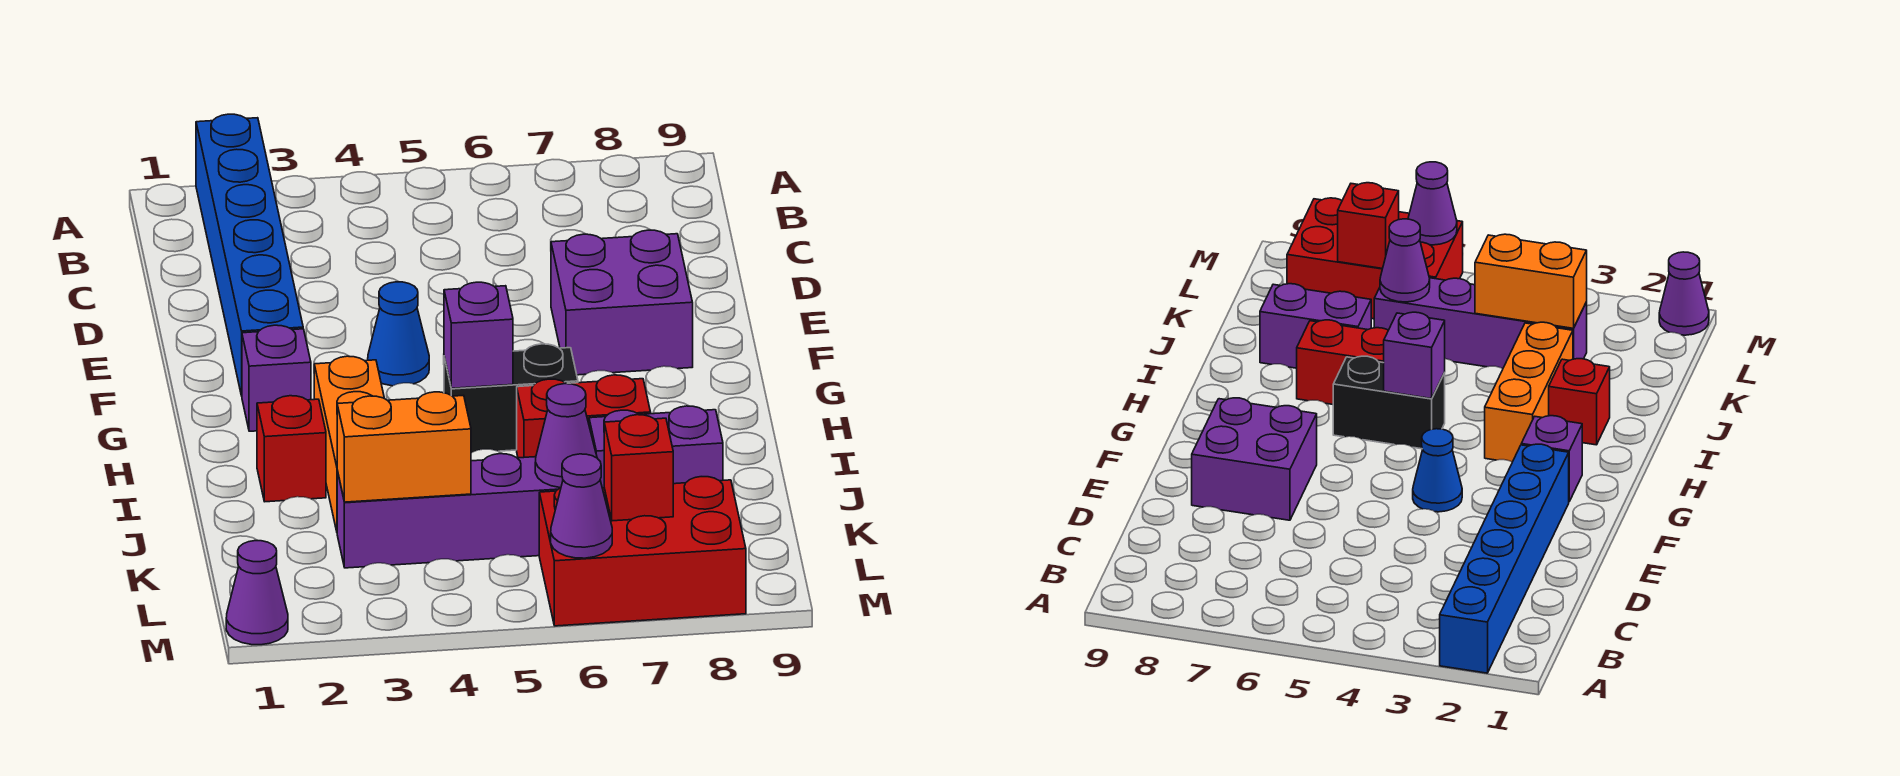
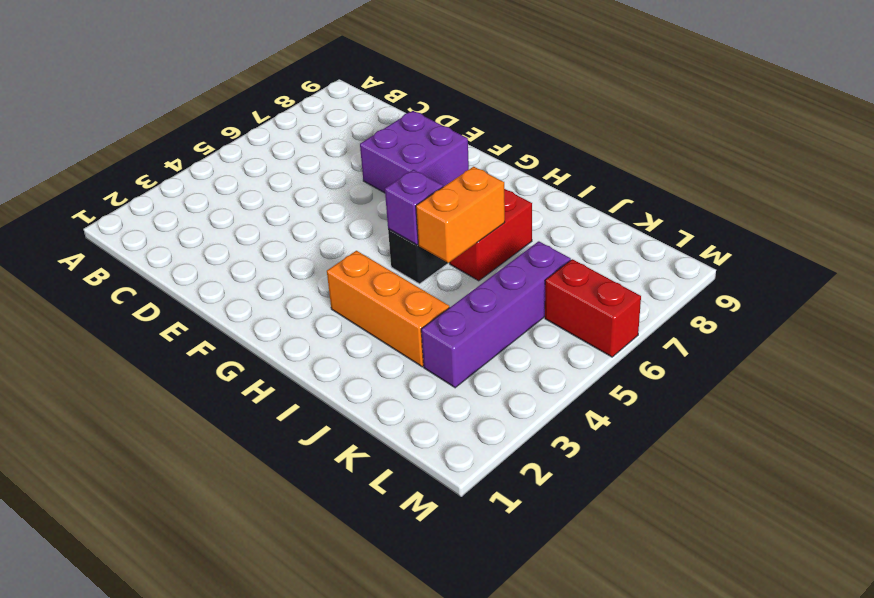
orange 1x2 brick [416,167,505,263] -> orange 1x2 brick moved to [337,392,471,502]
red 1x2 brick [545,259,641,357] -> red 2x3 brick [539,477,746,626]
none -> blue 1x6 brick [196,114,303,396]
none -> blue 1x1 cone [368,282,429,386]
none -> purple 1x1 brick [242,325,311,431]

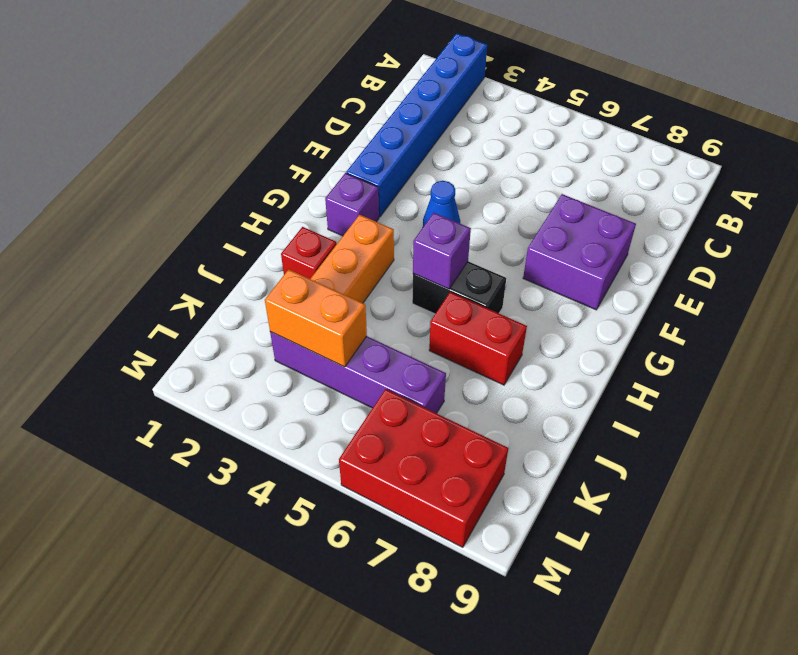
none -> purple 1x2 brick [589,406,723,488]
none -> purple 1x1 cone [226,541,288,645]
none -> purple 1x1 cone [535,384,597,488]

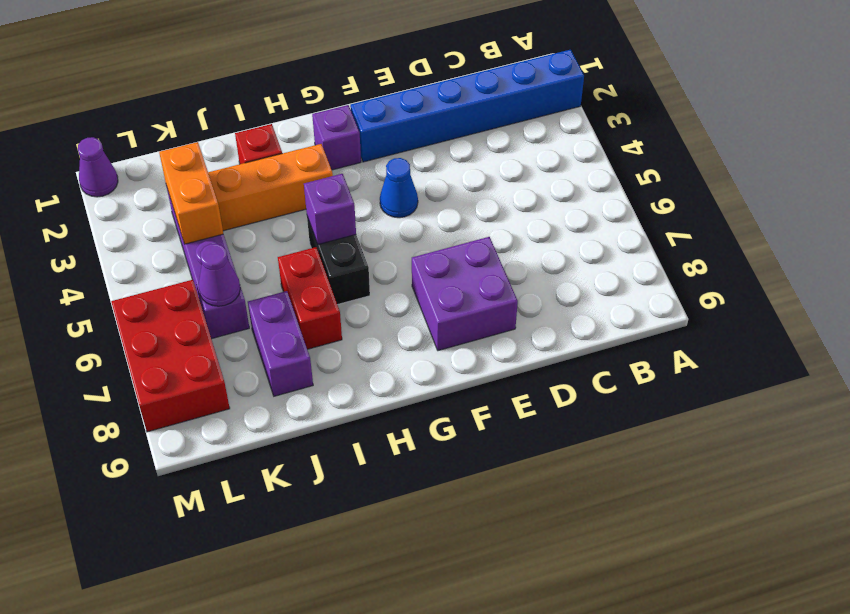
none -> red 1x1 brick [604,415,673,521]
none -> purple 1x1 cone [551,454,612,558]

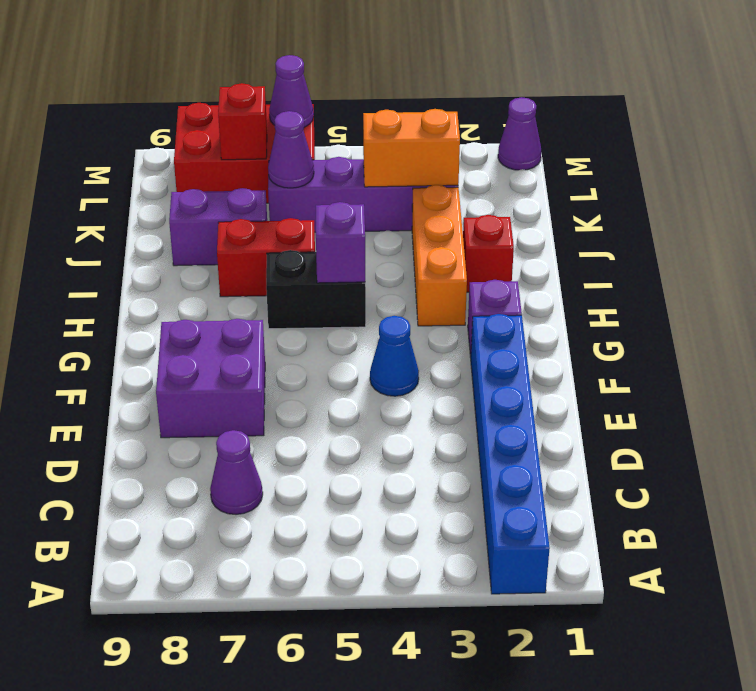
purple 1x1 cone [210,430,263,514] -> none

